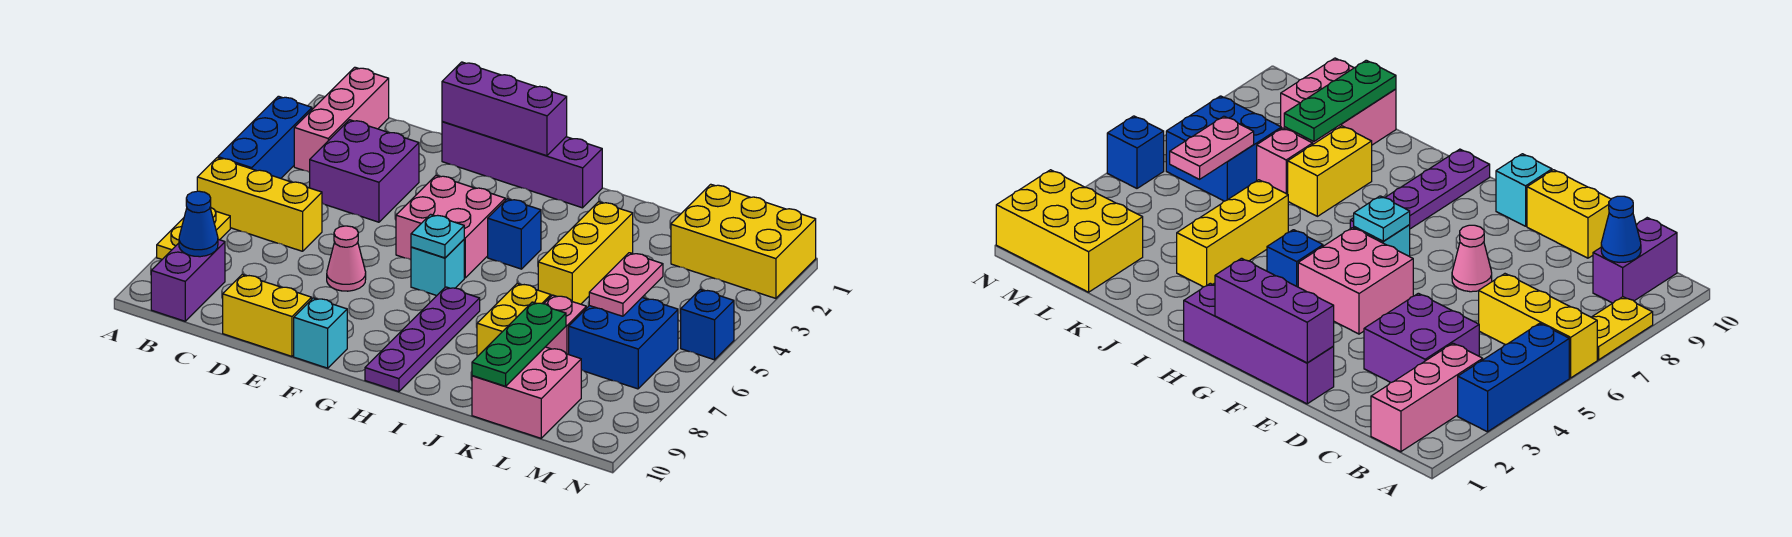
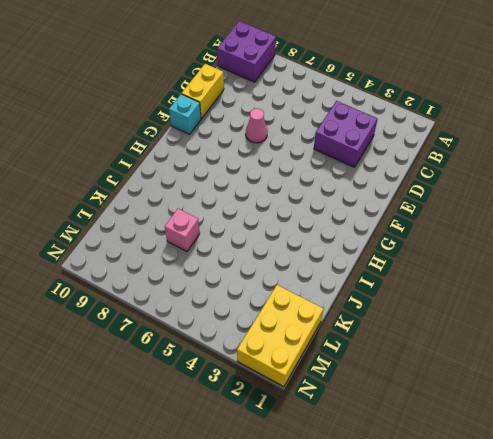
purple 2x2 brick [217,21,276,82] -> purple 1x2 brick [151,239,225,321]
none -> blue 1x3 brick [218,96,312,178]
none -> yellow 1x3 brick [197,158,322,251]
none -> yellow 1x2 plate [157,207,230,259]

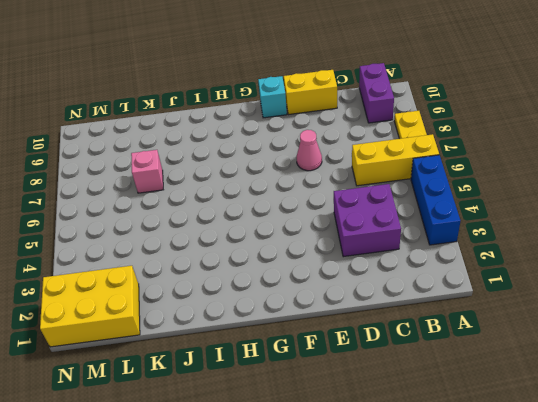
none -> pink 1x3 brick [294,67,389,172]
none -> purple 1x4 brick [442,122,602,208]
none -> pink 2x2 brick [396,175,505,278]

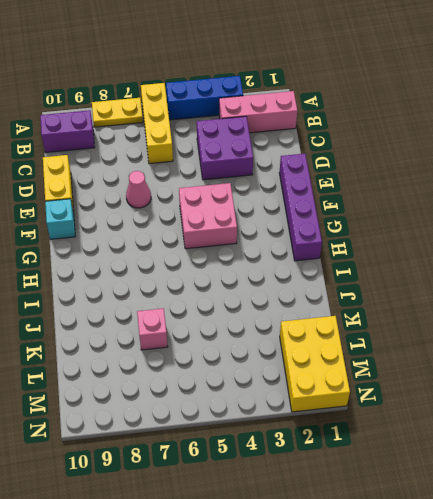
none -> cyan 1x1 brick [411,240,464,296]
none -> blue 1x1 brick [488,199,541,269]
none -> purple 1x4 plate [365,287,480,392]

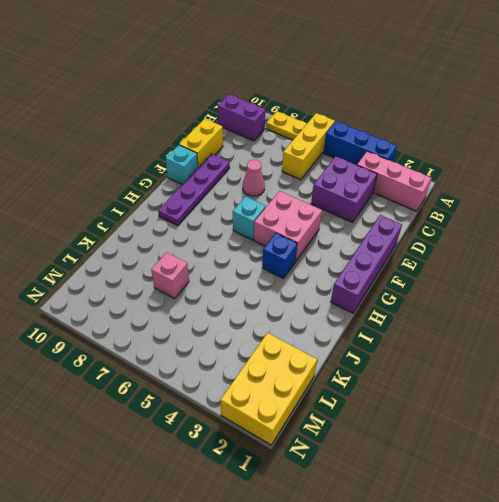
purple 1x4 plate [158,154,230,226] -> purple 1x4 plate turned to [365,287,480,392]
none -> yellow 1x3 brick [538,202,633,304]
none -> yellow 1x2 brick [477,284,551,357]
none -> pink 2x2 brick [472,347,581,438]

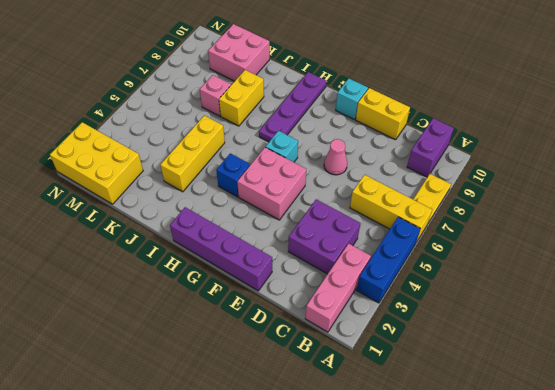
none -> blue 2x2 brick [569,298,678,389]
none -> blue 1x1 brick [681,289,734,360]
none -> blue 1x1 cone [179,191,218,257]

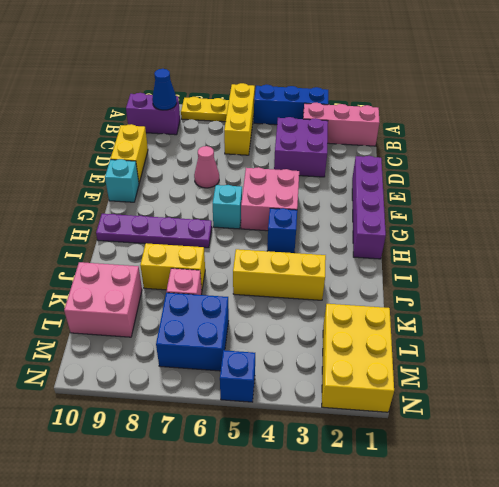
none -> purple 1x3 brick [442,62,567,156]
none -> cyan 1x1 plate [411,214,464,258]
none -> green 1x3 plate [472,302,566,386]

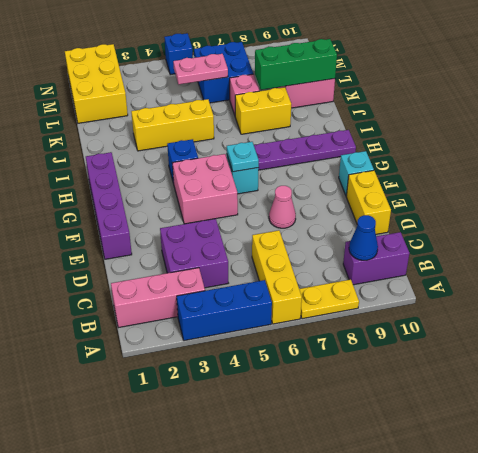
green 1x3 brick [255,39,337,90] -> green 1x3 plate [472,302,566,386]
none -> purple 1x3 brick [442,62,567,156]

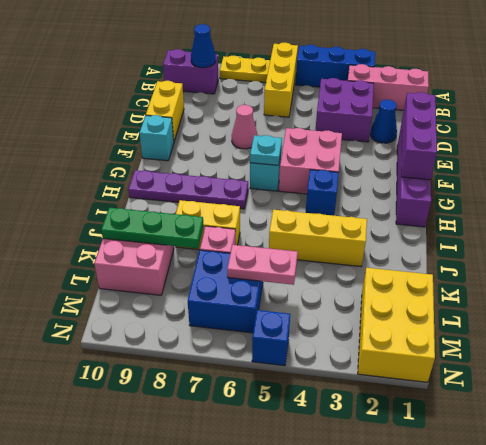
blue 1x1 cone [370,100,397,143] -> none

